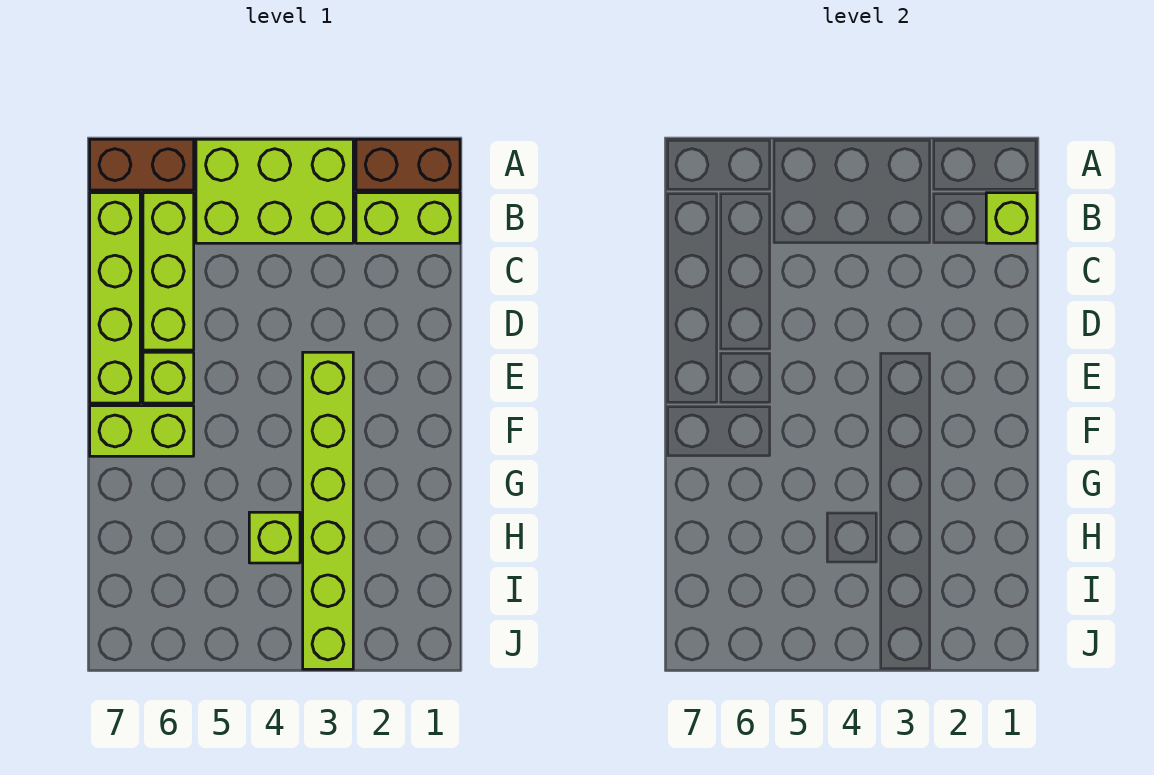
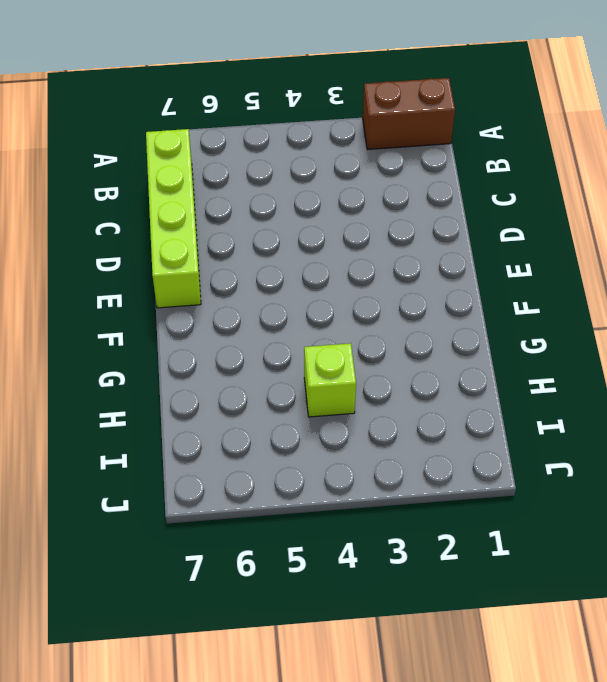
none -> lime 2x3 brick [196,139,353,243]
none -> brown 1x2 brick [90,139,194,190]

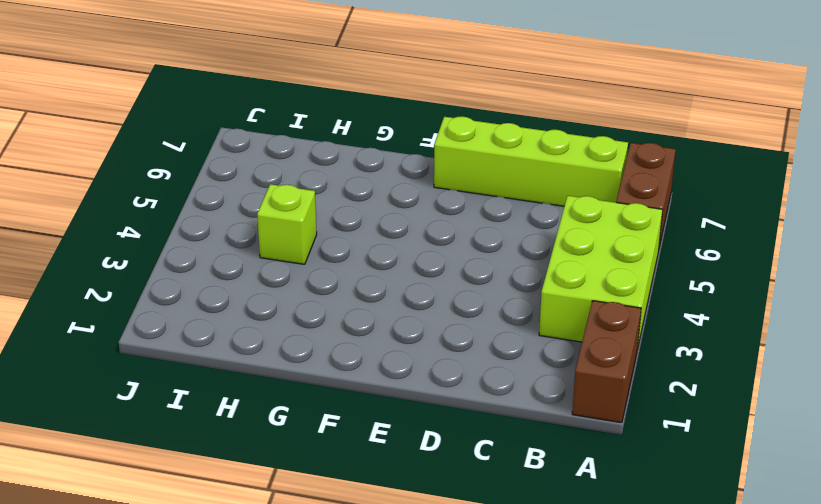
none -> lime 1x2 brick [356,193,460,243]
none -> lime 1x3 brick [143,193,194,350]

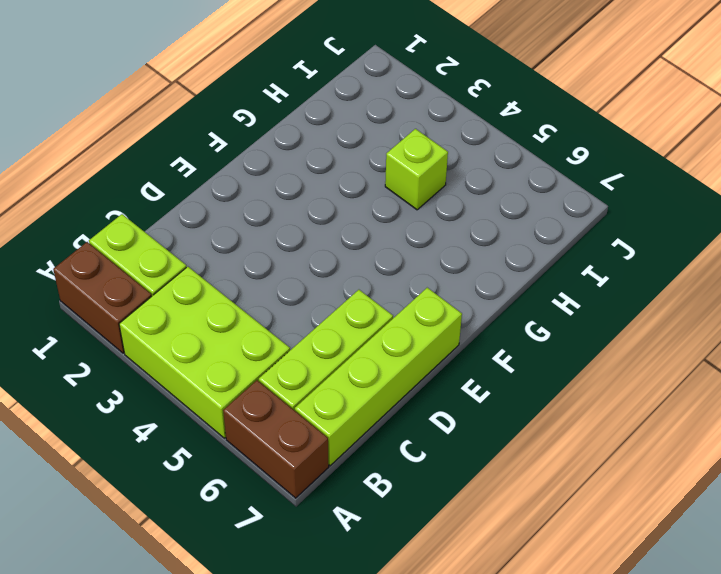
none -> lime 1x6 brick [303,352,353,669]
none -> lime 1x1 brick [143,352,194,403]

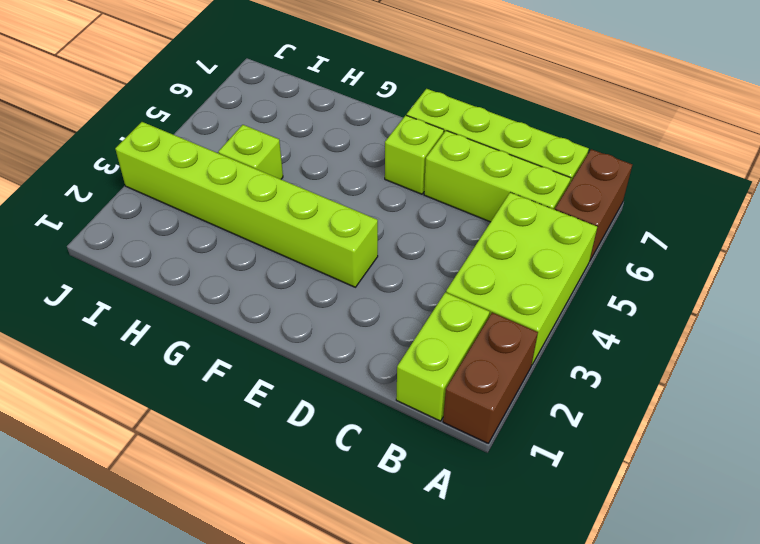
none -> lime 1x2 brick [90,406,194,456]
none -> lime 1x1 brick [986,193,1037,243]

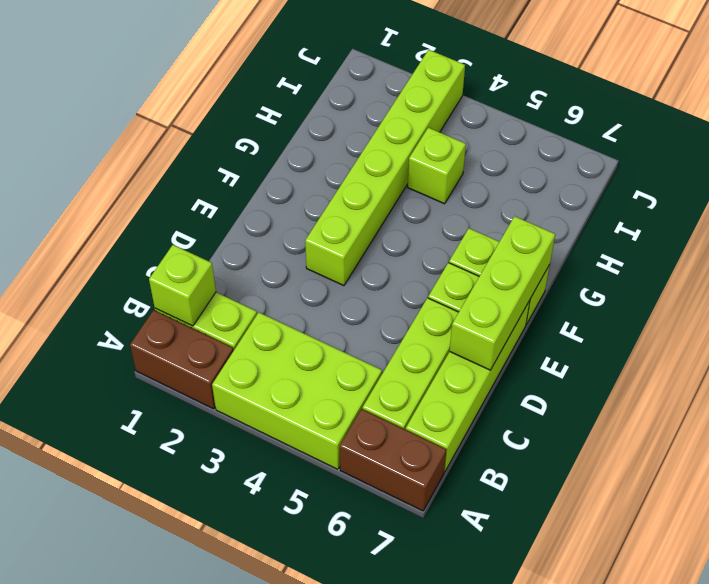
lime 1x3 brick [450,216,555,370] -> none

